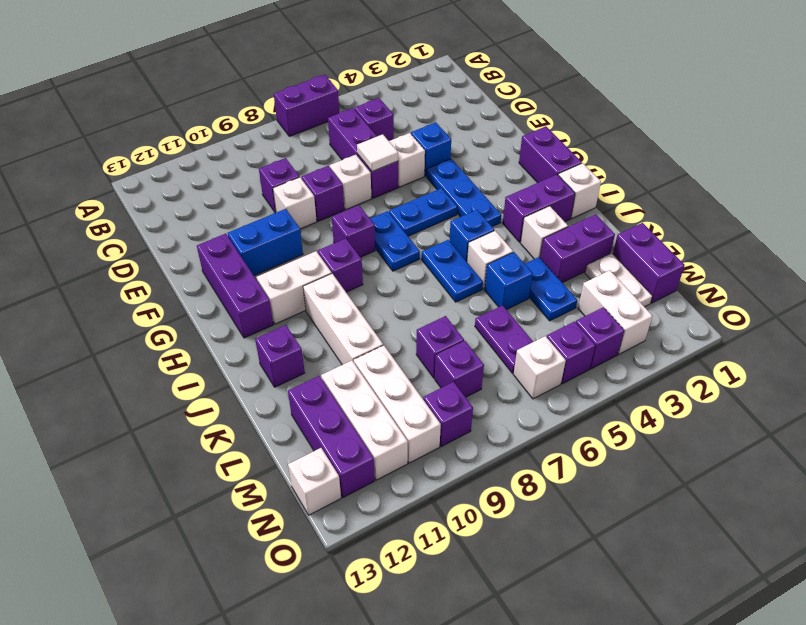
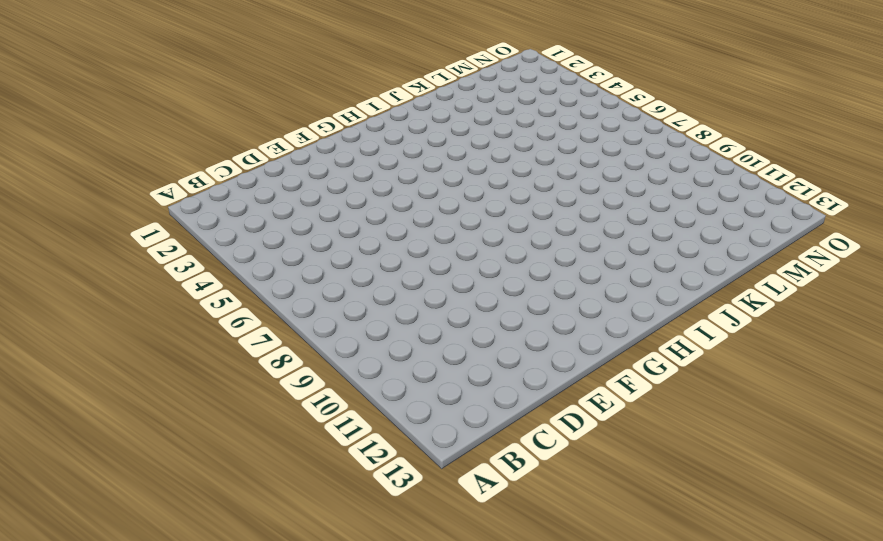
none -> purple 1x2 brick [274,75,339,136]
none -> purple 1x1 brick [354,98,394,141]
none -> purple 1x3 brick [328,108,398,198]
none -> purple 1x1 brick [259,158,299,213]

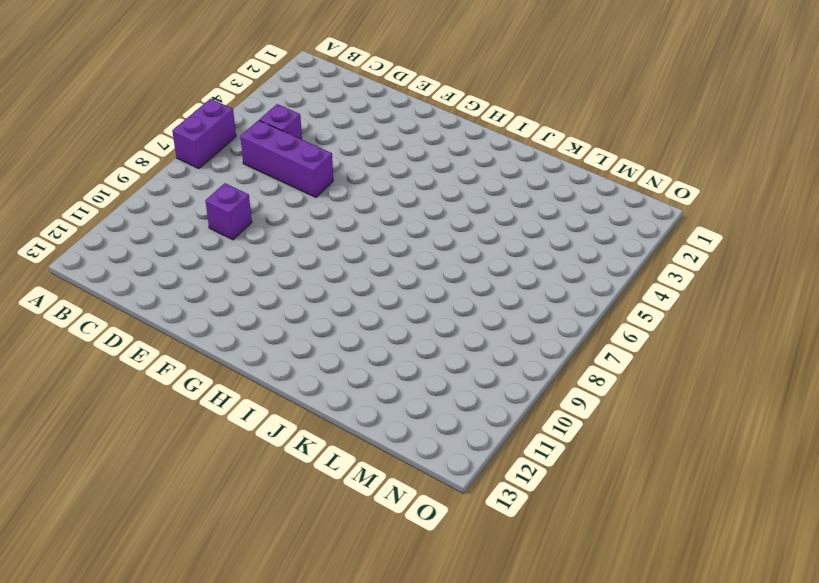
none -> blue 1x1 brick [411,122,451,176]
none -> white 1x1 brick [389,133,425,187]
none -> white 1x1 brick [330,155,371,210]
none -> purple 1x1 brick [302,166,344,221]

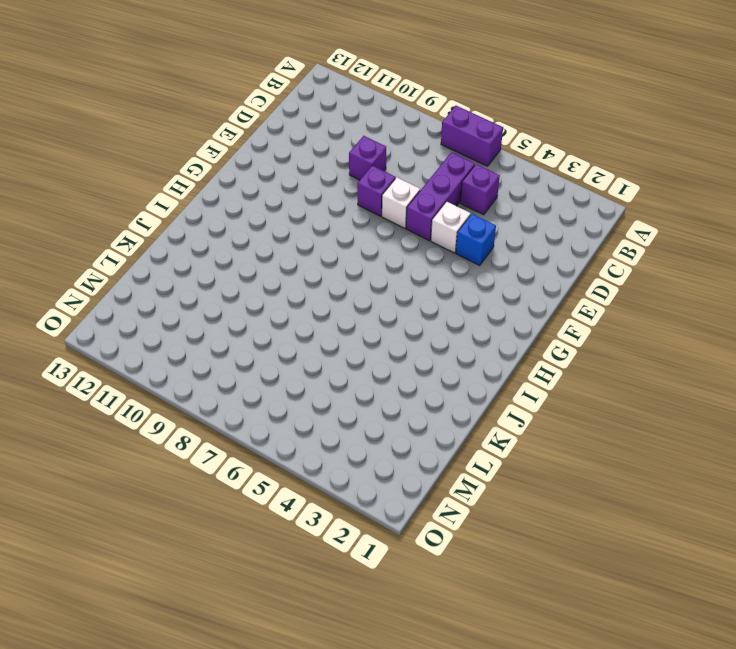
none -> white 1x1 brick [273,177,317,229]
none -> blue 1x3 plate [426,158,501,227]
none -> blue 1x2 brick [228,209,303,275]
none -> purple 1x3 brick [197,234,273,338]

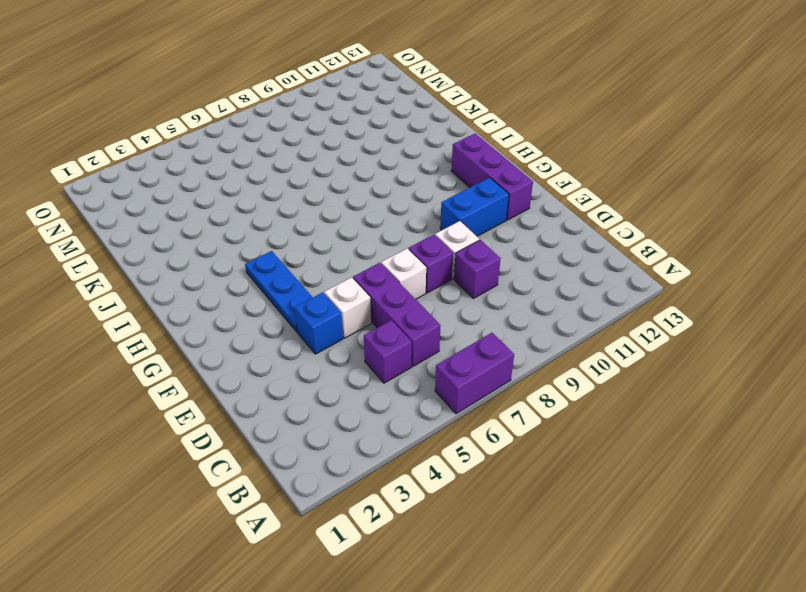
none -> purple 1x2 brick [519,126,582,183]
none -> blue 1x2 plate [389,188,457,236]
none -> blue 1x2 plate [370,211,420,271]
none -> purple 1x1 brick [332,205,375,257]

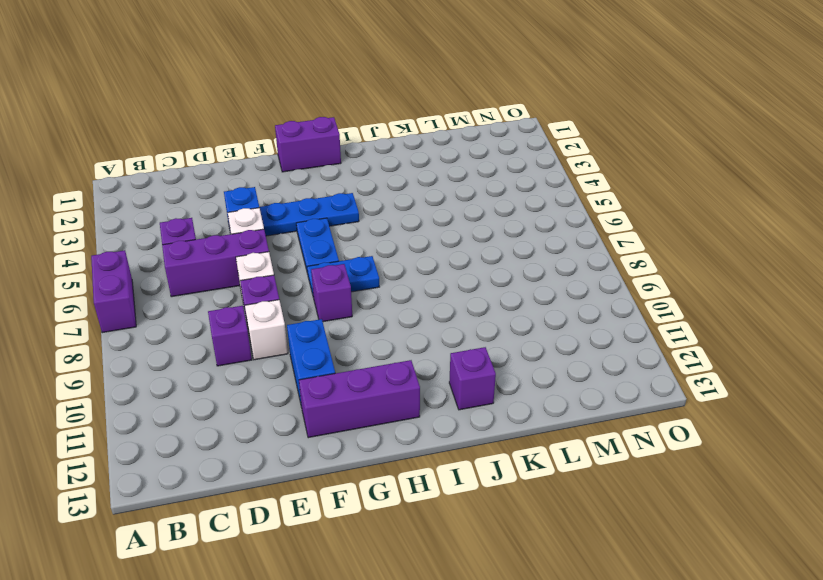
none -> purple 1x1 brick [318,238,363,292]
none -> white 1x2 brick [256,251,332,324]
none -> white 1x1 brick [558,163,601,218]
none -> purple 1x2 brick [503,175,575,242]

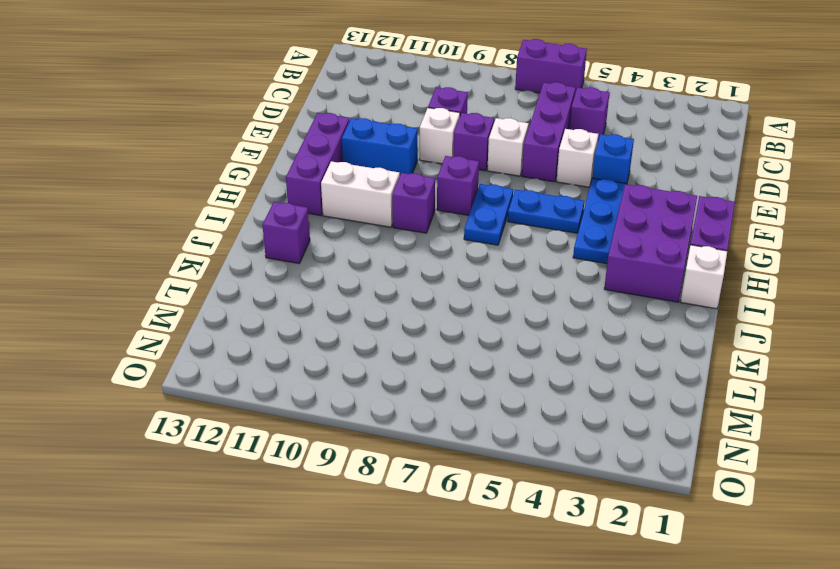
purple 2x3 brick [604,184,697,302] -> purple 1x2 brick [503,175,575,242]
none -> blue 1x1 brick [450,210,494,262]
none -> blue 1x2 plate [422,240,483,302]
none -> white 1x3 brick [303,274,383,365]
none -> white 1x1 brick [521,206,568,259]

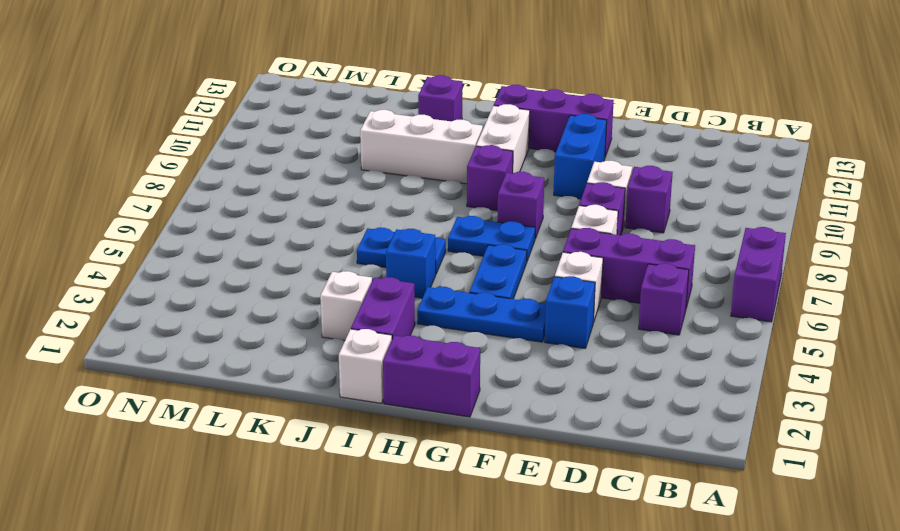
none -> white 1x1 brick [467,231,513,289]
none -> purple 1x2 brick [540,214,615,283]
none -> blue 1x2 plate [525,257,577,321]
none -> blue 1x1 brick [485,252,533,310]

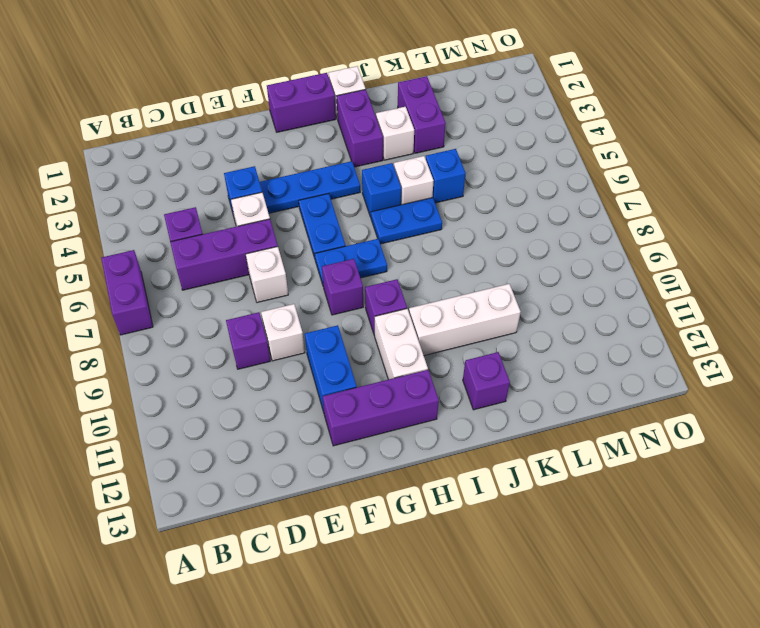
none -> purple 1x1 brick [302,166,344,221]
none -> blue 1x2 plate [525,257,577,321]
none -> purple 1x2 brick [613,223,685,303]
none -> white 1x2 plate [585,253,652,307]

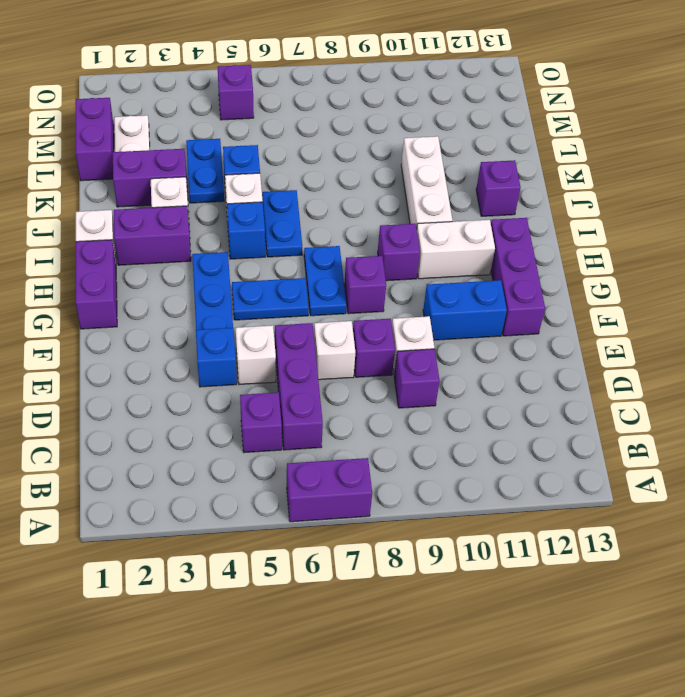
none -> purple 1x2 plate [475,305,533,373]
none -> purple 1x1 brick [416,316,464,378]
none -> white 1x3 brick [354,345,441,463]
none -> white 1x3 brick [321,360,408,480]

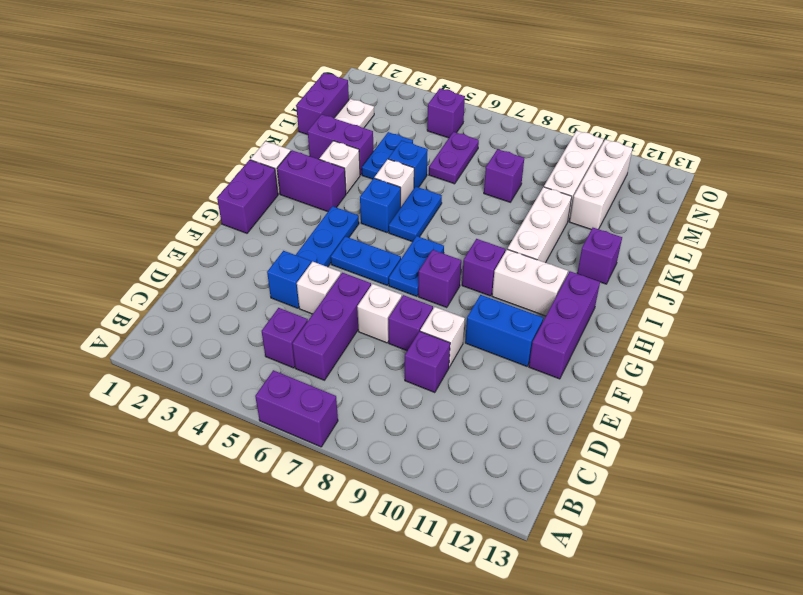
none -> purple 1x3 brick [288,376,375,497]
none -> white 1x2 brick [578,270,652,354]
none -> purple 1x1 brick [435,341,484,397]
none -> purple 1x1 brick [576,307,624,369]

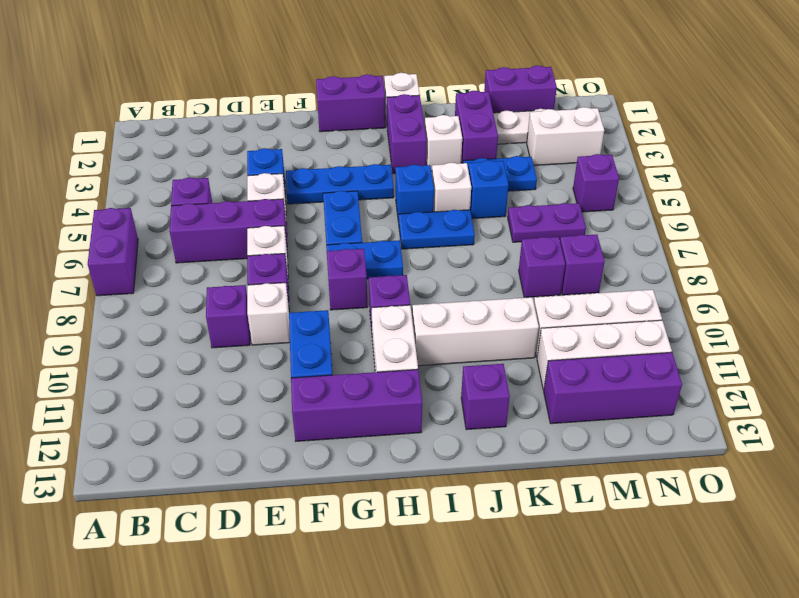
none -> purple 1x1 brick [576,307,624,369]
none -> white 1x1 brick [513,336,566,399]
none -> purple 1x1 brick [423,382,473,447]
none -> white 1x1 brick [288,448,341,515]

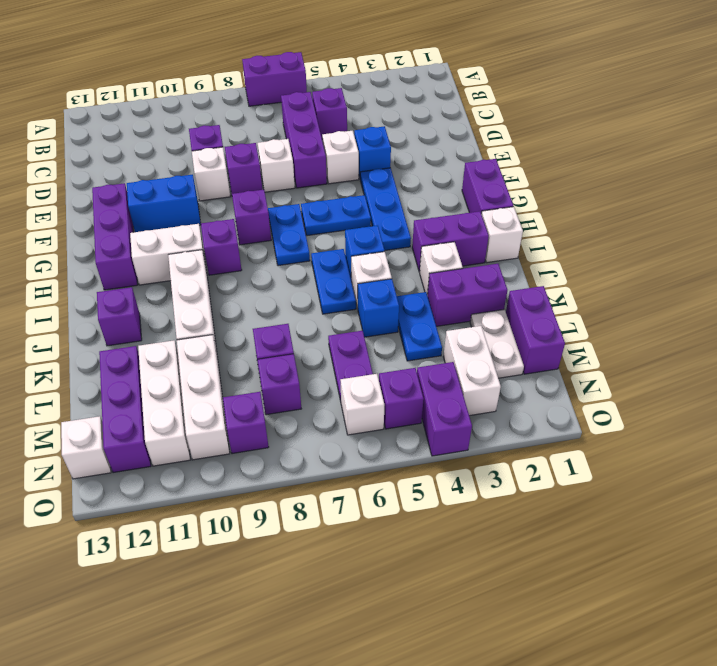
purple 1x2 brick [417,362,472,456] -> purple 1x1 brick [576,307,624,369]
none -> white 1x1 tile [357,134,398,172]

